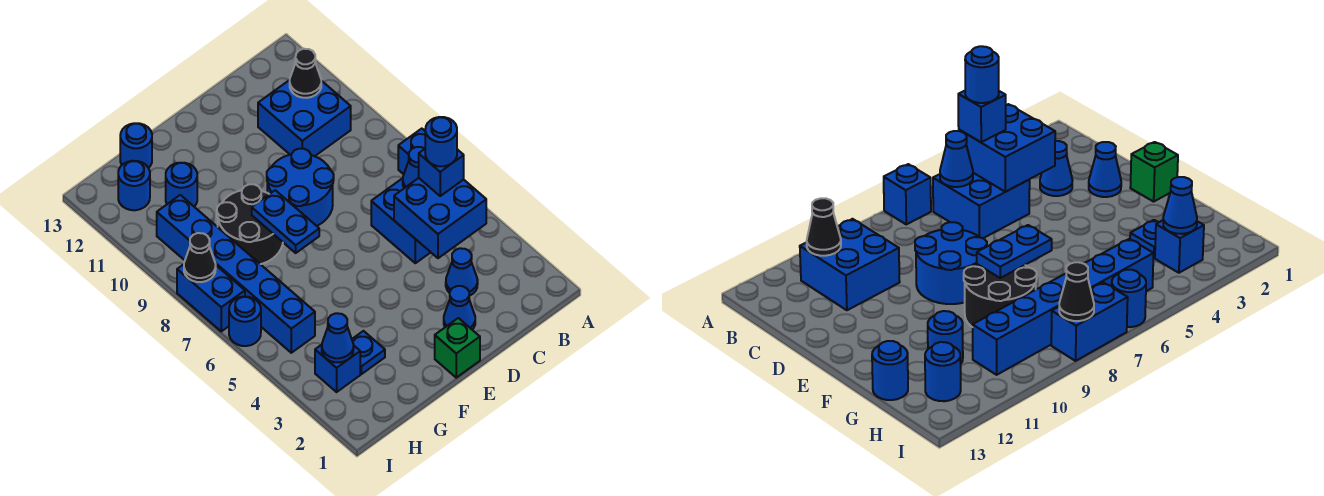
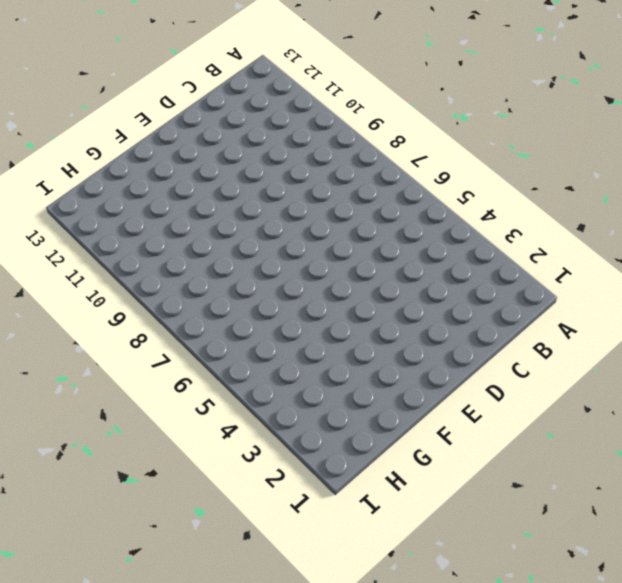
none -> blue 1x1 brick [398,129,425,174]
none -> blue 2x2 brick [371,178,431,263]
none -> blue 2x2 brick [258,80,351,156]

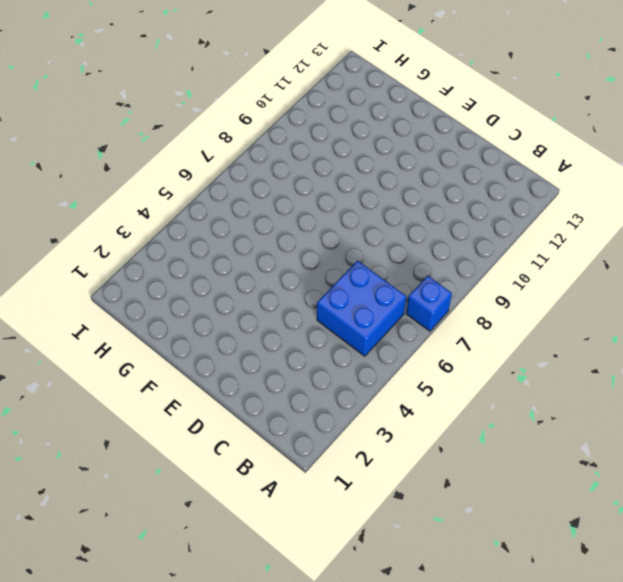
none -> blue 2x2 brick [258,80,351,156]
none -> blue 1x1 cone [446,248,478,296]
none -> blue 1x1 cone [444,286,475,330]

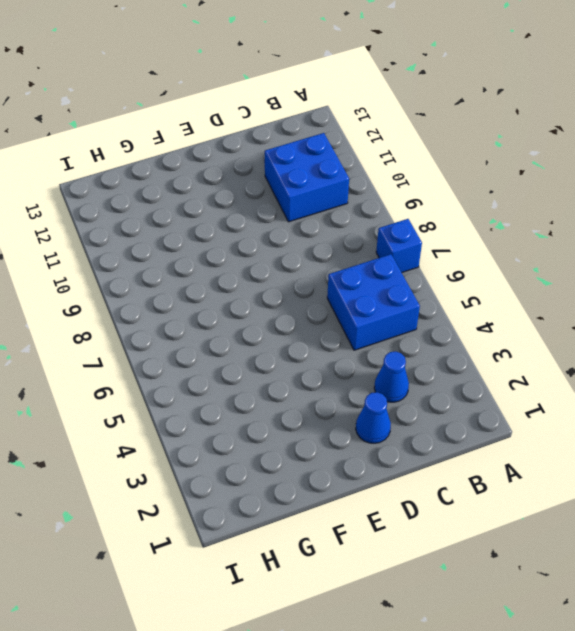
none -> blue 2x2 round brick [267,149,334,226]
none -> green 1x1 brick [435,318,480,378]
none -> black 2x2 round brick [217,184,283,264]

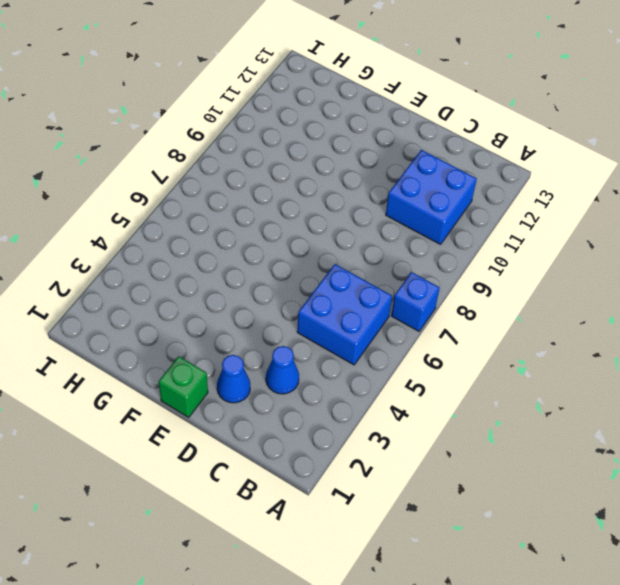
none -> blue 2x2 round brick [267,149,334,226]
none -> black 2x2 round brick [217,184,283,264]
none -> blue 1x1 plate [352,331,385,374]

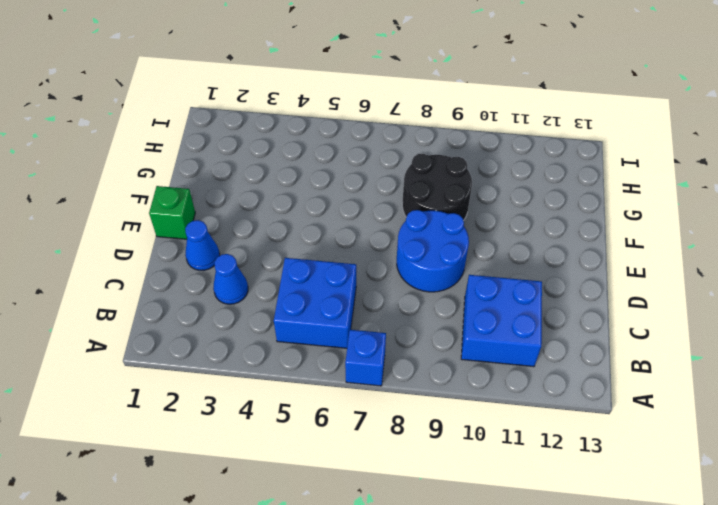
none -> blue 1x1 plate [352,331,385,374]
none -> blue 1x1 round brick [166,163,197,207]
none -> blue 1x1 round brick [120,123,152,168]

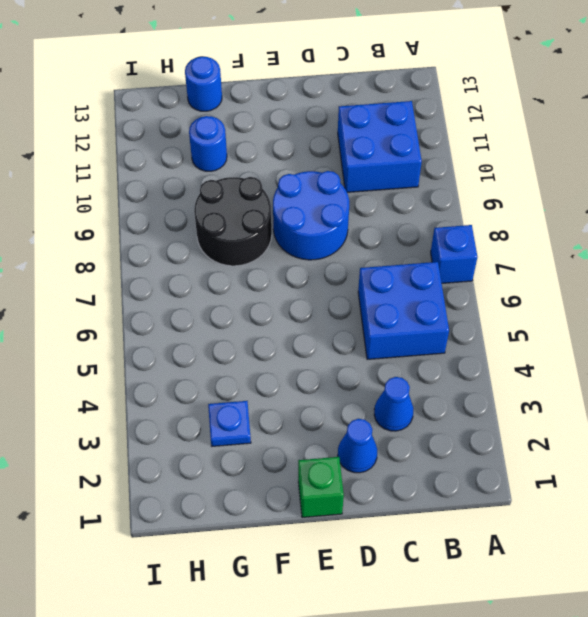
none -> blue 1x1 brick [315,345,360,392]
none -> blue 1x6 brick [157,195,315,353]
none -> blue 1x1 round brick [118,161,150,210]

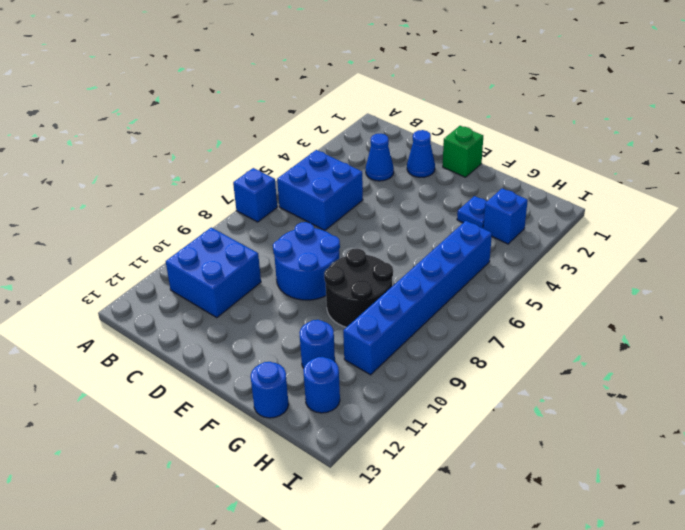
none -> blue 1x1 round brick [229,297,261,346]
none -> blue 1x2 brick [177,264,245,331]
none -> blue 2x2 brick [394,178,486,258]

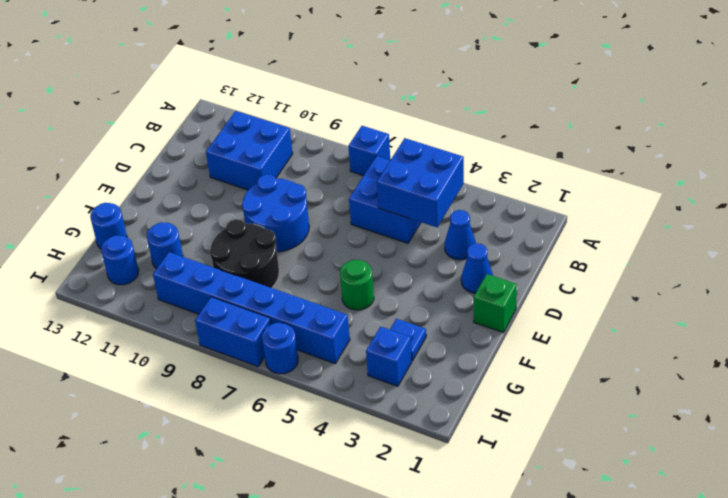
green 1x1 round brick [340,260,374,310] -> none
none -> blue 1x1 cone [403,147,424,188]
none -> black 1x1 cone [290,49,321,98]
none -> blue 1x2 plate [252,190,319,253]

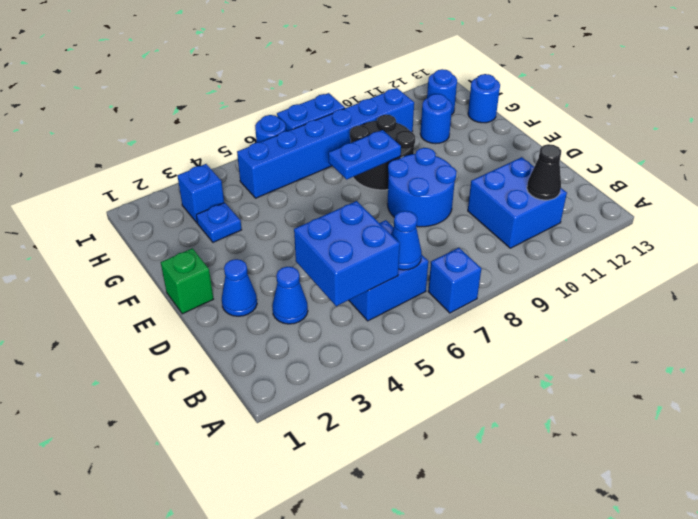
none -> blue 1x1 cone [322,313,354,362]
none -> black 1x1 cone [184,233,216,282]
none -> blue 1x1 brick [419,149,464,196]

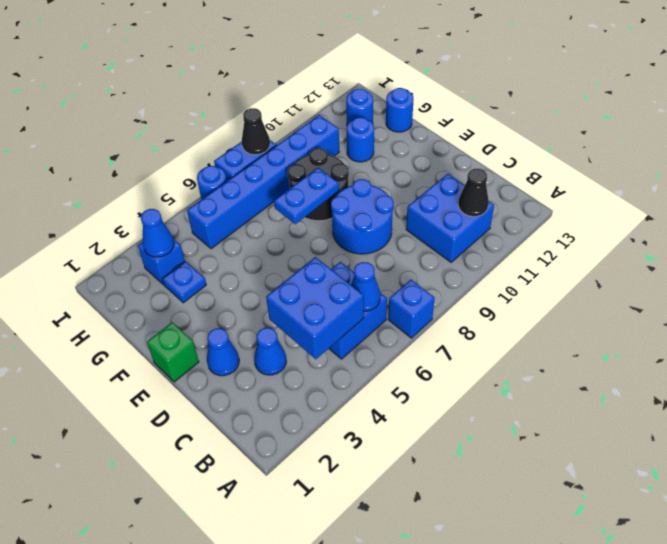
none -> blue 1x1 brick [419,149,464,196]
none -> blue 1x1 round brick [425,117,457,166]

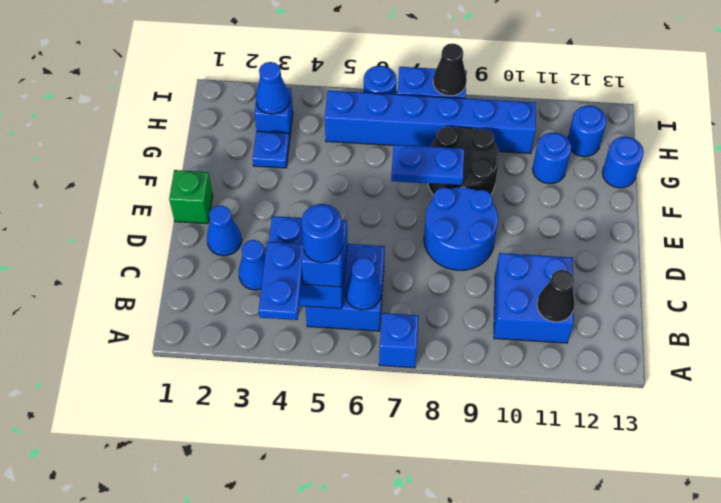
blue 1x2 plate [259,242,303,320] -> none

